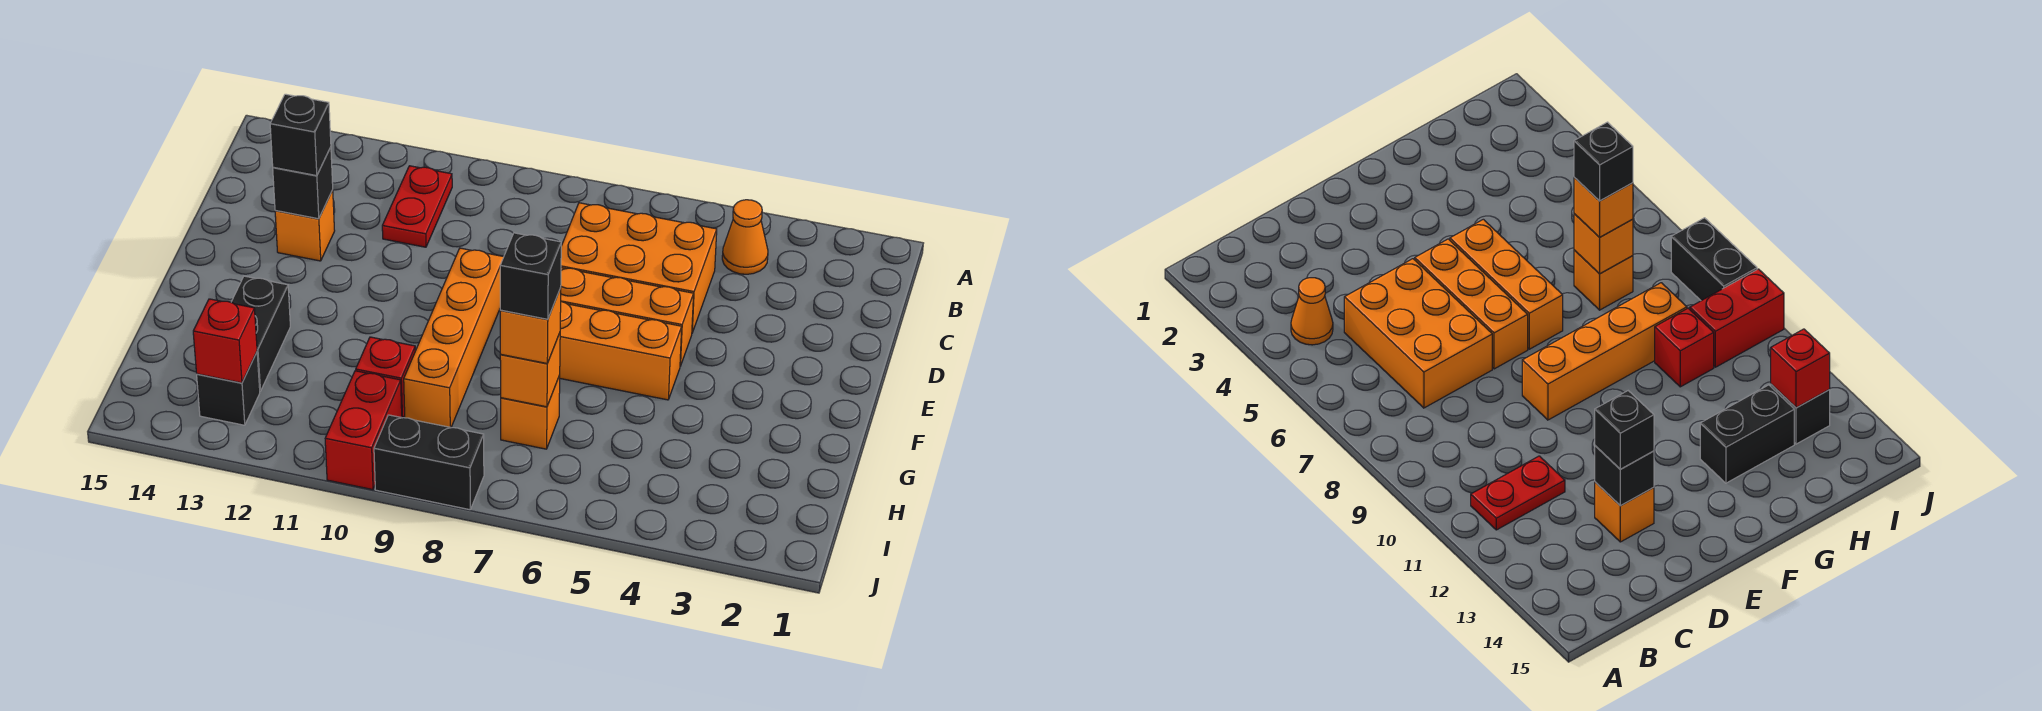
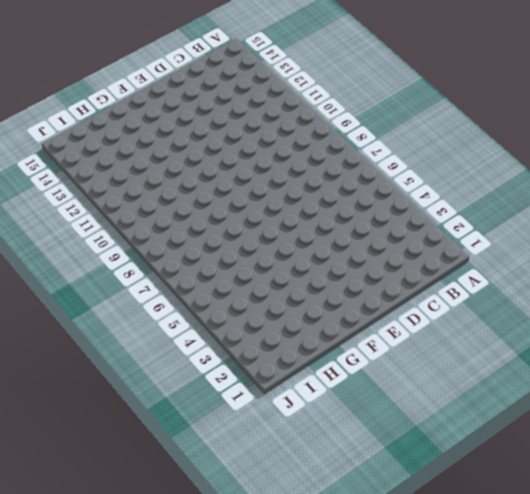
none -> orange 1x1 cone [722,200,768,274]
none -> red 1x2 plate [382,166,452,247]
none -> orange 2x3 brick [561,203,717,333]

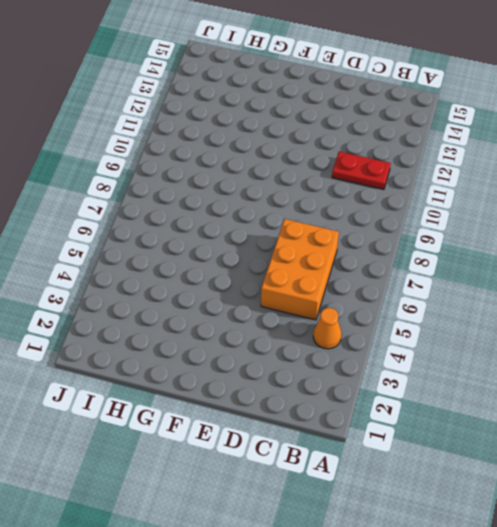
none -> orange 1x1 brick [275,190,335,261]
none -> orange 1x3 brick [561,268,694,366]
none -> orange 1x4 brick [404,248,504,427]

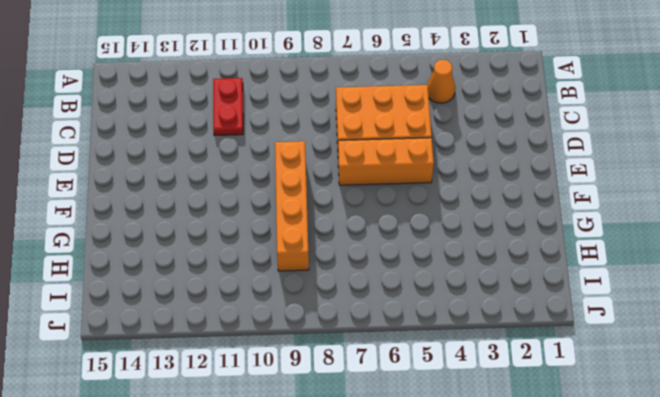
none -> orange 1x1 brick [275,190,335,261]
none -> orange 1x3 brick [559,302,682,400]
none -> black 1x2 brick [231,276,290,391]

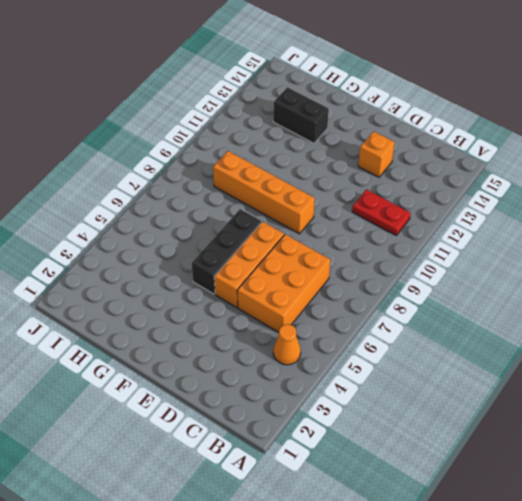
black 1x3 brick [192,209,261,294] -> orange 1x3 brick [559,302,682,400]
none -> orange 1x1 brick [501,376,560,449]
none -> red 1x1 brick [356,337,415,418]
none -> red 1x2 brick [325,371,402,490]

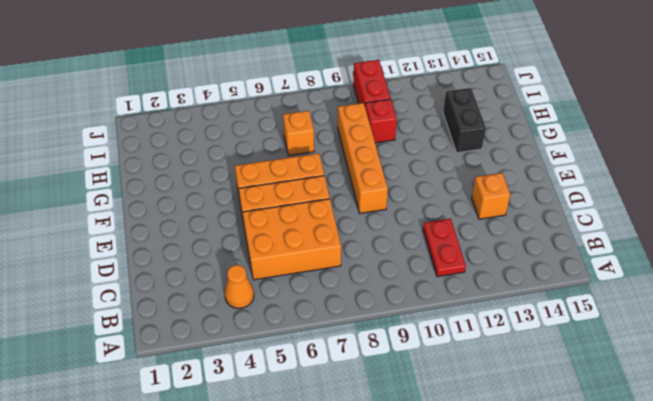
none -> black 1x1 brick [197,352,260,425]
none -> black 1x2 brick [374,415,484,510]
none -> black 1x1 brick [273,147,333,219]

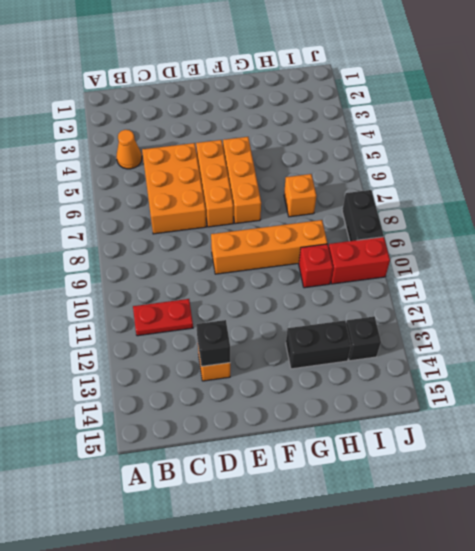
none -> orange 1x1 brick [500,333,560,407]
none -> red 1x1 brick [193,299,257,383]
none -> black 1x1 brick [270,94,331,176]

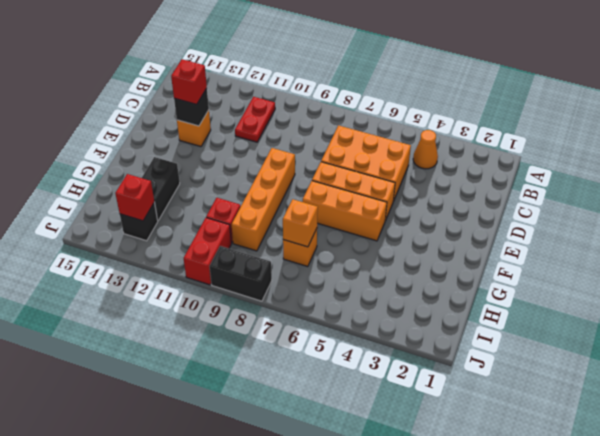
red 1x1 brick [171,59,207,104] -> black 1x1 brick [270,94,331,176]
none -> orange 1x1 brick [500,288,561,363]
none -> black 1x1 brick [500,233,561,319]

